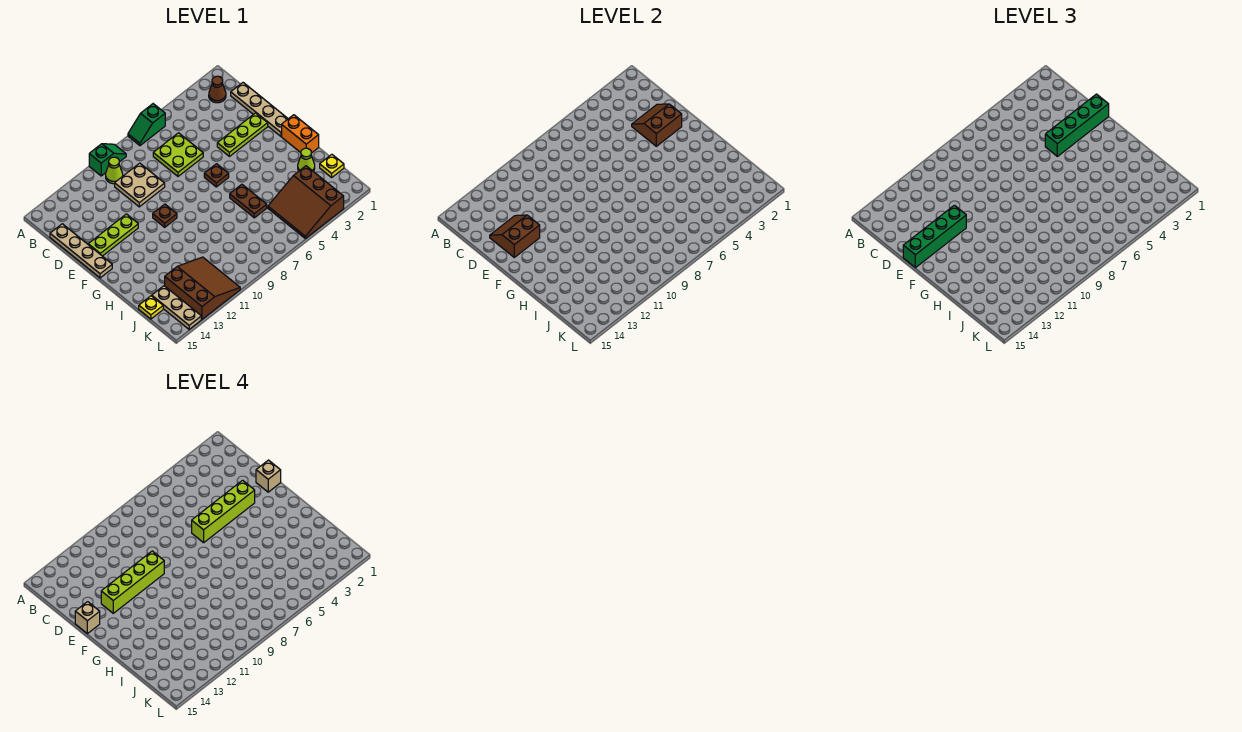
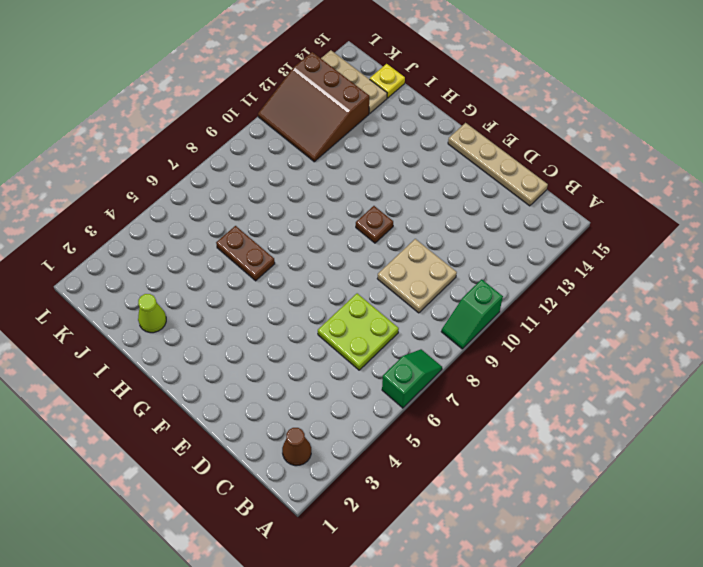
none -> lime 1x1 cone [106,157,123,184]
none -> tan 1x4 plate [231,83,288,136]
none -> lime 1x3 plate [217,113,268,156]

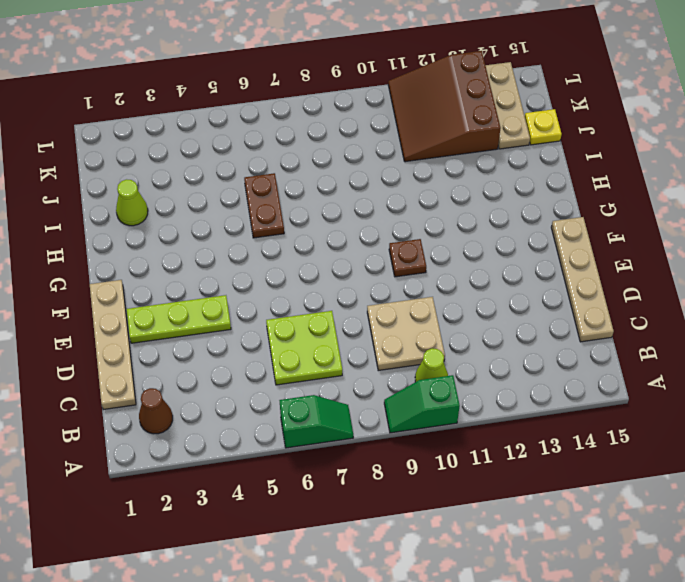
none -> lime 1x3 plate [88,214,138,256]
none -> brown 1x1 plate [204,164,229,187]
none -> orange 1x2 brick [282,115,319,153]

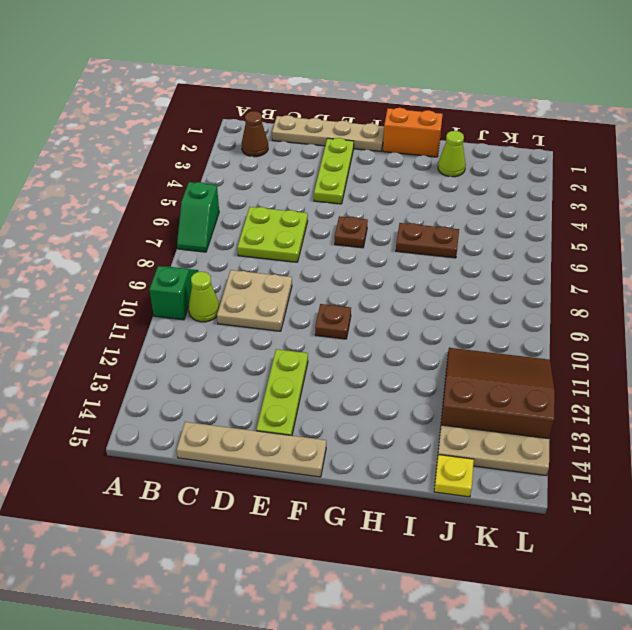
none -> yellow 1x1 plate [320,154,344,177]
none -> brown 3x3 slope [268,166,344,238]
none -> brown 2x2 slope [632,104,682,146]

